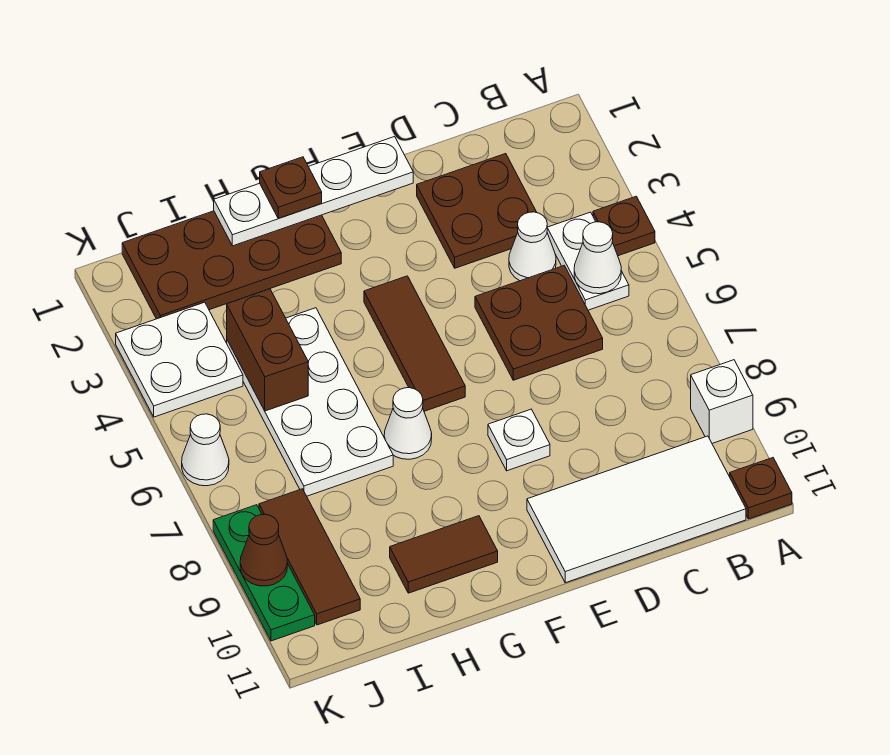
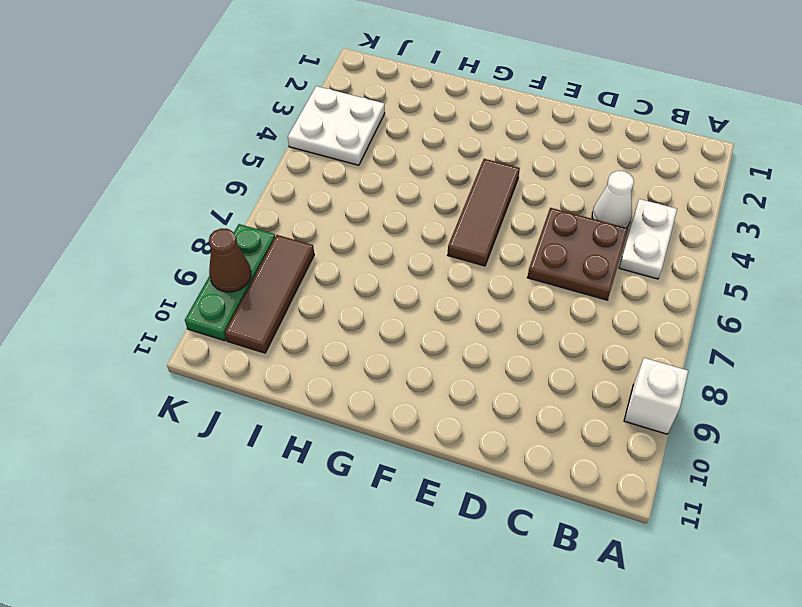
none -> brown 1x1 plate [593,196,655,256]
none -> brown 1x1 plate [730,458,792,519]
none -> white 2x4 tile [527,436,746,583]

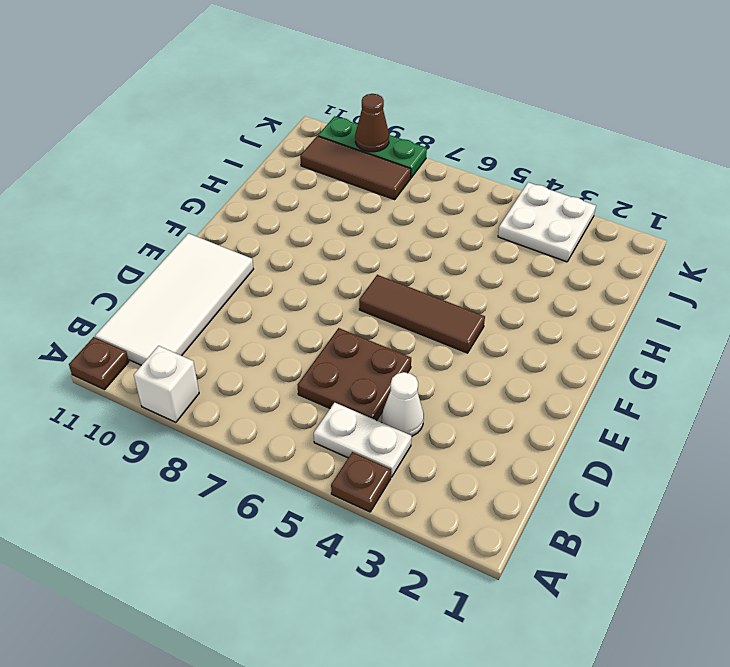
none -> brown 2x2 plate [417,154,537,268]
none -> white 1x1 plate [488,409,550,471]
none -> brown 2x4 plate [122,211,341,319]

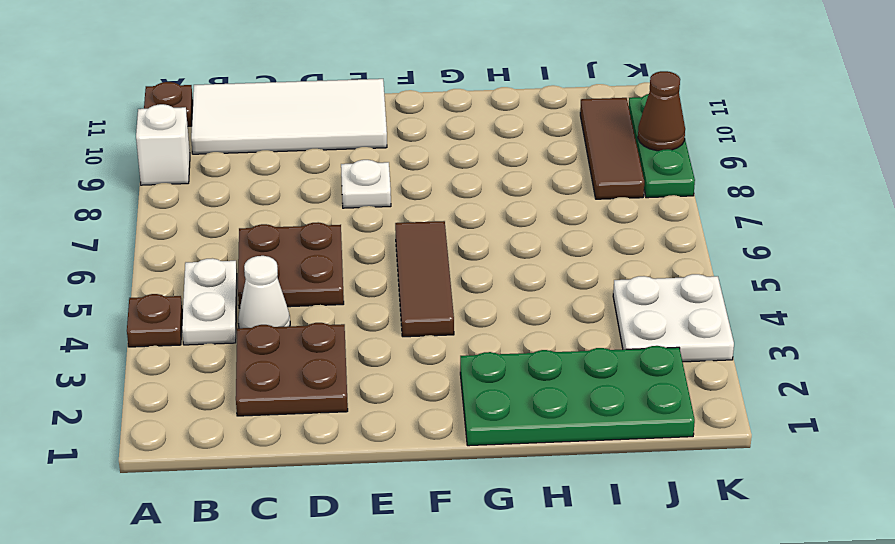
green 2x4 plate [460,346,695,446] -> brown 2x4 plate [122,211,341,319]
none -> white 1x1 cone [384,388,432,459]
none -> brown 1x2 tile [390,516,498,593]
none -> white 2x4 plate [227,308,393,496]

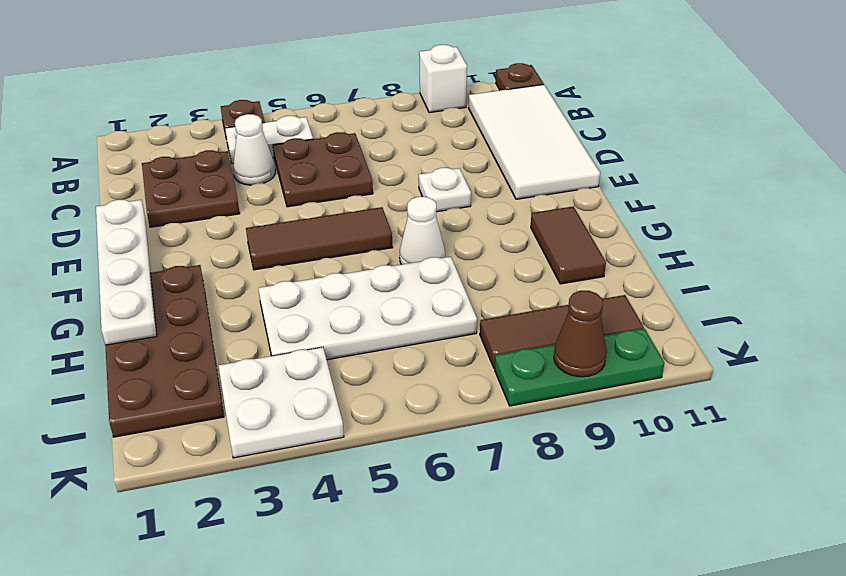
none -> white 1x1 cone [182,414,229,486]
none -> white 1x1 cone [574,222,621,294]
none -> brown 1x2 brick [227,289,308,411]

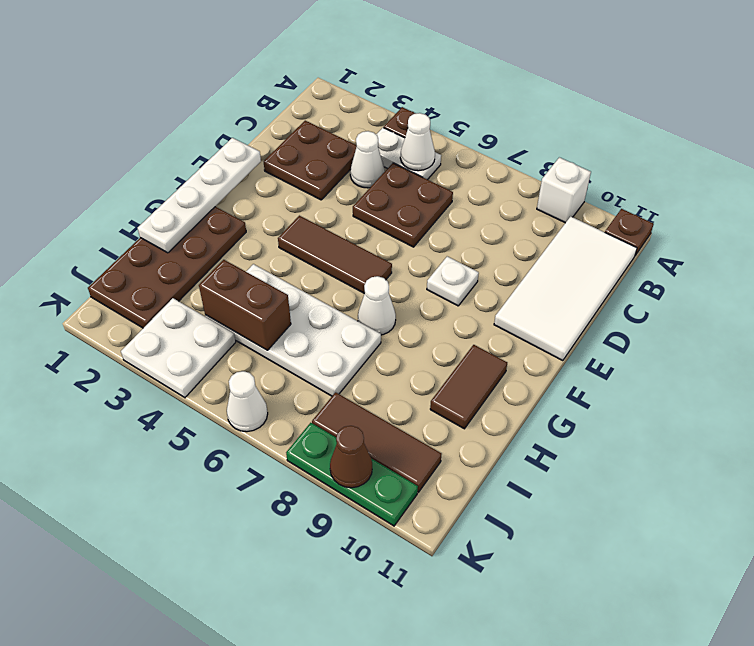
none -> brown 1x1 plate [260,157,322,218]

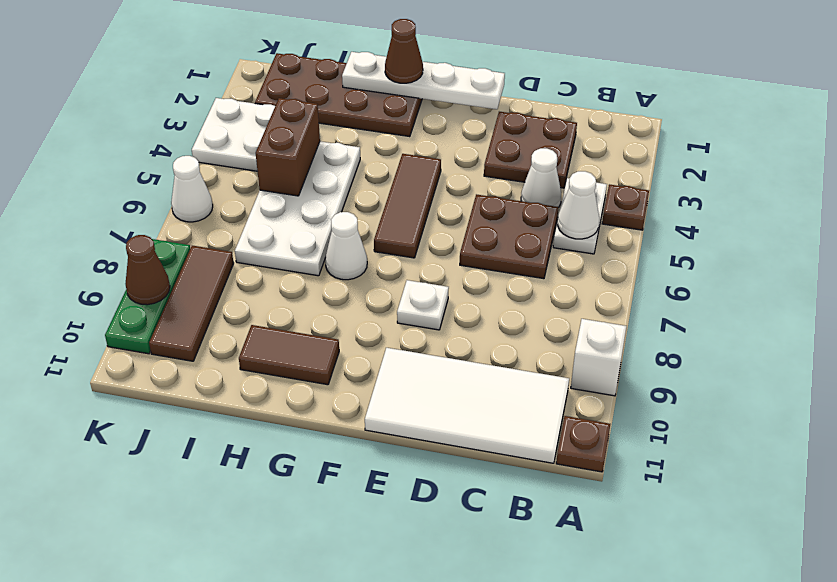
brown 1x1 cone [385,19,423,83] -> brown 1x1 plate [260,157,322,218]

